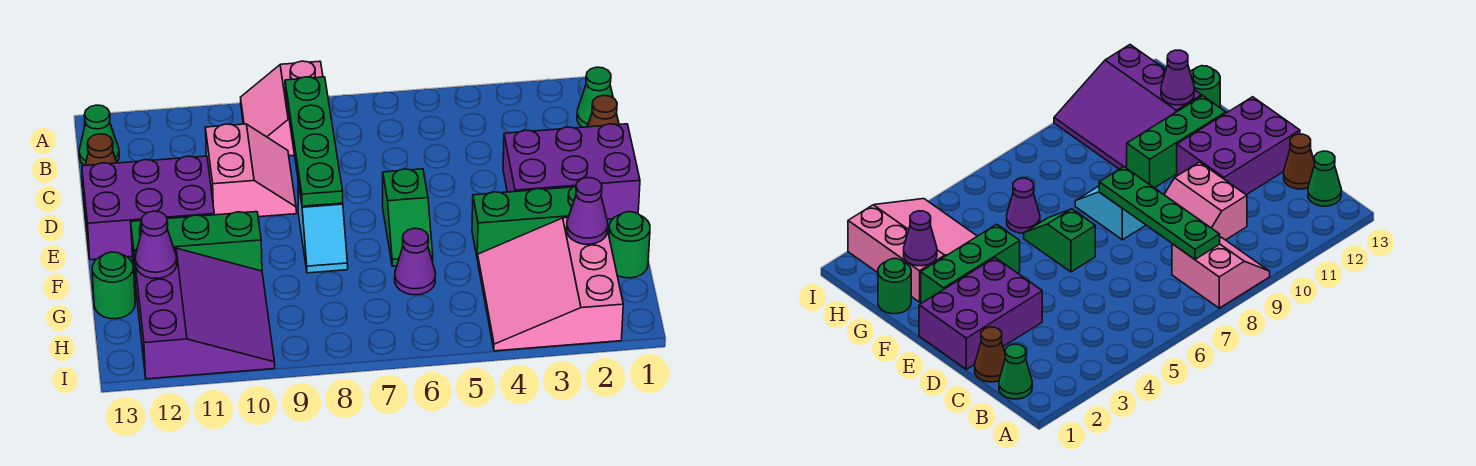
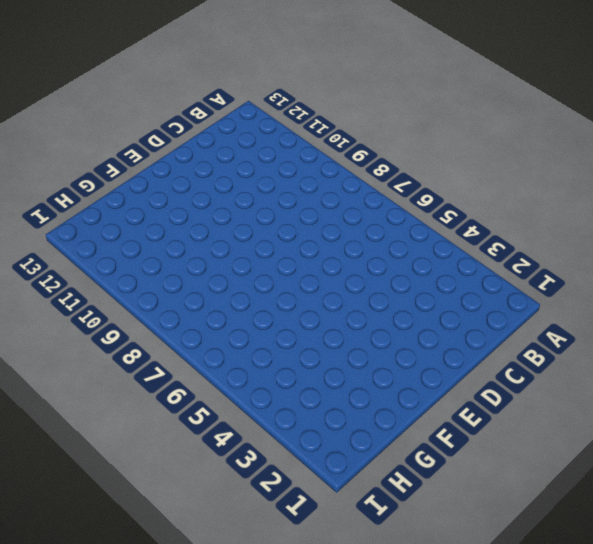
none -> pink 2x2 slope [241,61,323,156]
none -> green 1x1 cone [577,67,613,127]
none -> green 1x1 cone [79,105,119,166]

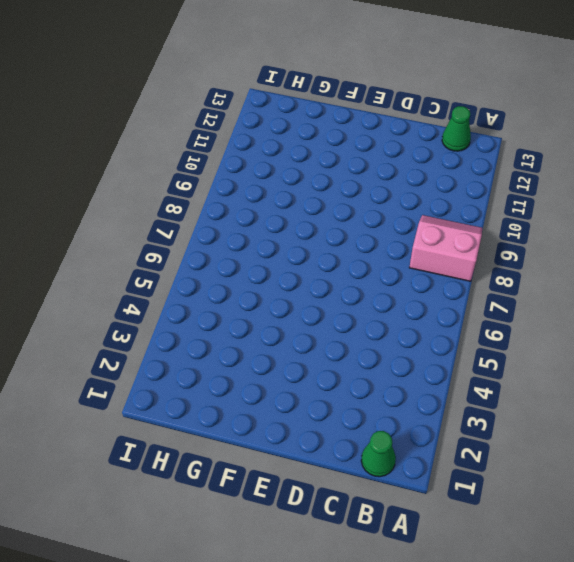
none -> brown 1x1 cone [587,95,619,127]
none -> pink 2x2 slope [205,124,296,217]
none -> brown 1x1 cone [82,134,117,187]

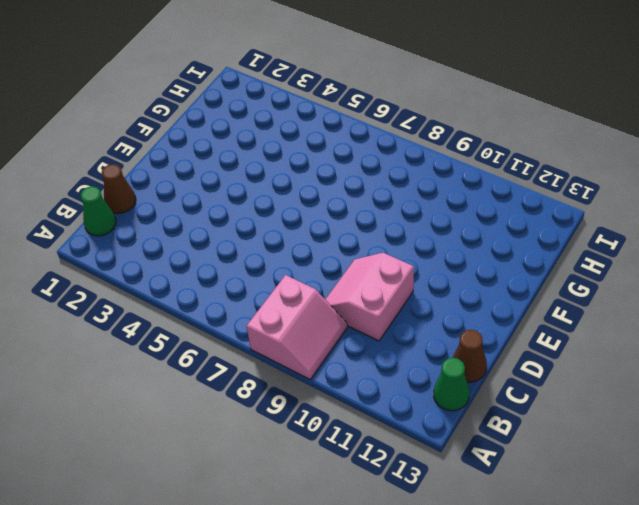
none -> purple 2x3 brick [503,124,640,219]
none -> purple 2x3 brick [82,156,214,260]
none -> green 1x2 slope [383,169,433,266]

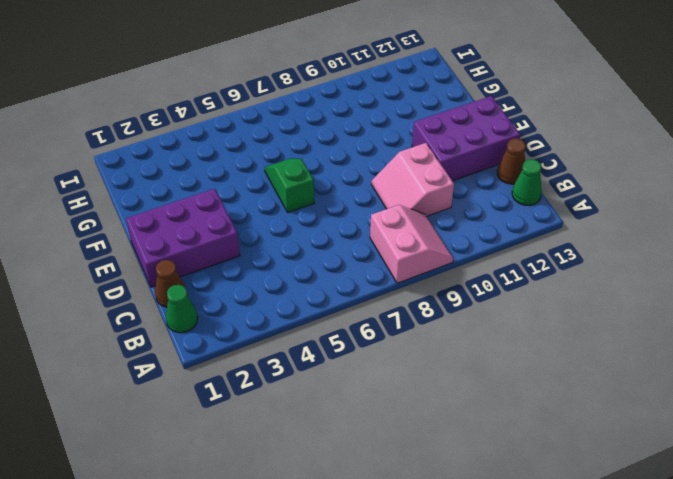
none -> cyan 1x2 slope [298,182,348,273]
none -> green 1x3 brick [472,186,576,259]
none -> green 1x3 brick [131,212,262,284]

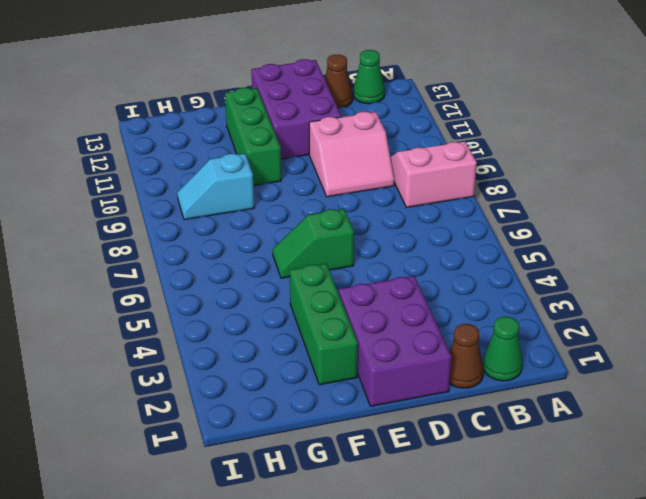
cyan 1x2 slope [177,154,254,220] -> cyan 1x2 slope moved to [298,182,348,273]
none -> green 1x1 round brick [609,212,650,278]
none -> pink 3x3 slope [478,218,623,351]
none -> purple 1x1 cone [395,228,436,295]

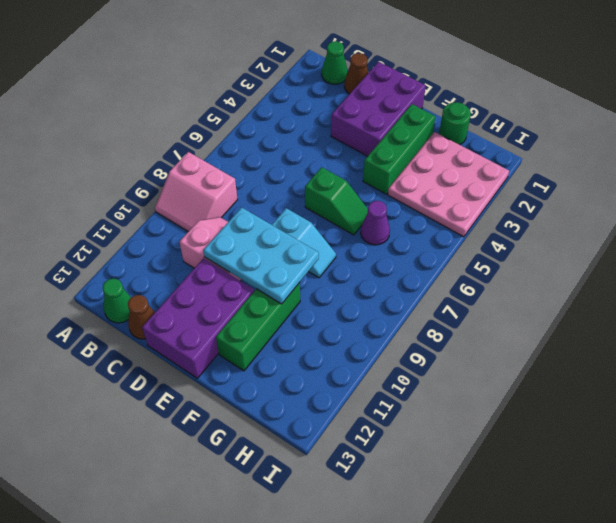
cyan 2x3 plate [203,207,319,304] -> none
pink 3x3 plate [388,132,509,237] -> pink 3x3 slope [478,218,623,351]
none -> purple 3x3 slope [134,248,275,379]
none -> green 1x1 round brick [92,252,135,319]
none -> green 1x4 plate [285,77,343,206]

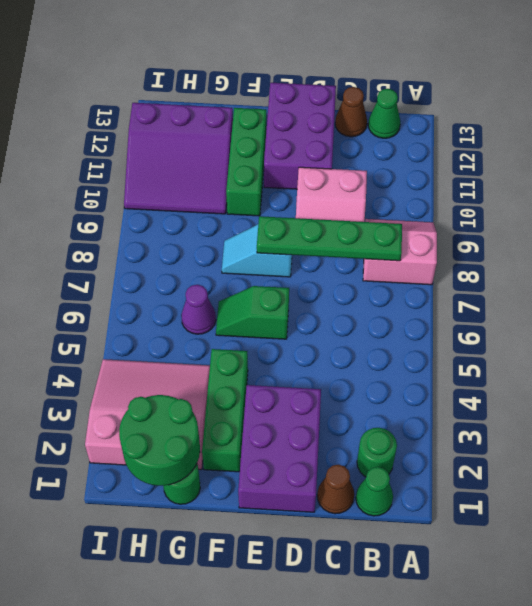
green 1x1 round brick [357,428,397,477] -> green 1x1 round brick moved to [92,252,135,319]
green 2x2 round brick [119,395,200,486] -> purple 1x1 cone [567,178,608,244]
none -> purple 1x1 cone [135,211,177,278]

